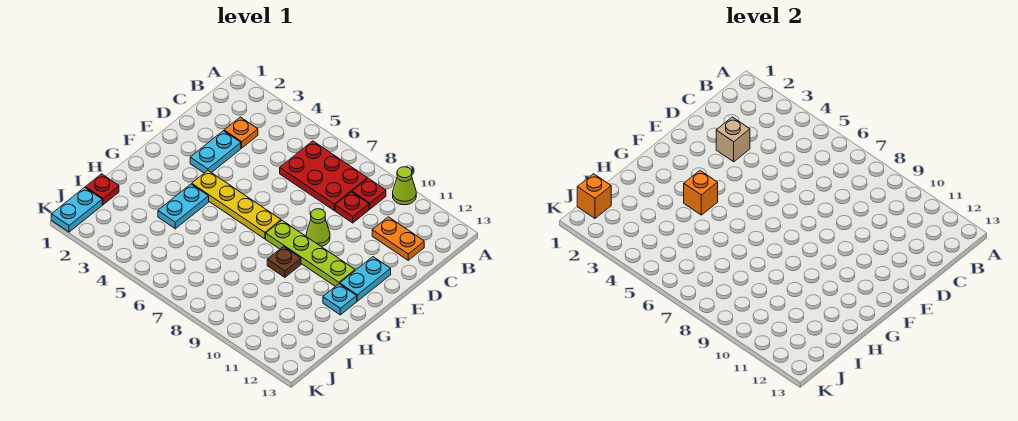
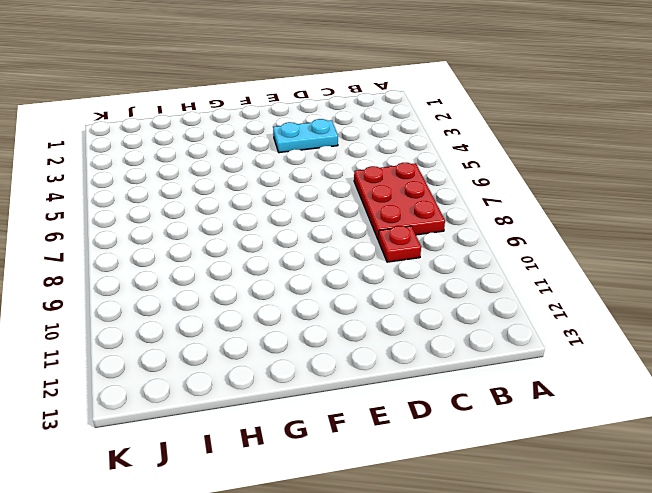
none -> lime 1x1 cone [393,167,416,205]
none -> red 1x1 plate [352,178,386,209]
none -> orange 1x1 plate [224,117,258,148]

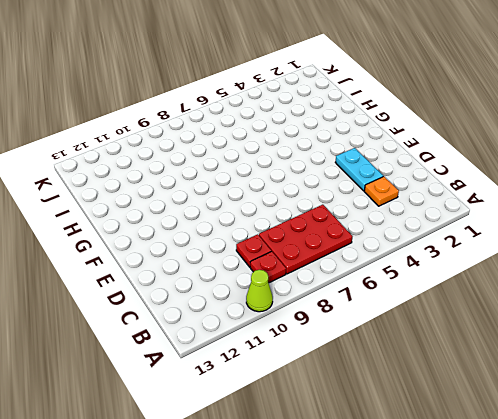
none -> orange 1x2 plate [372,217,424,260]
none -> lime 1x1 cone [306,209,330,246]
none -> cyan 1x2 plate [340,257,391,301]

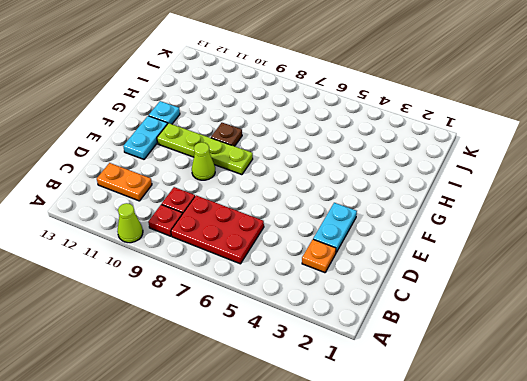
none -> yellow 1x4 plate [192,171,281,239]
none -> cyan 1x2 plate [158,184,209,229]
none -> red 1x1 plate [85,174,119,205]

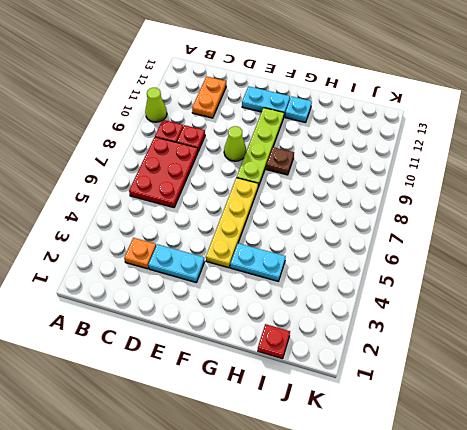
none -> cyan 1x2 plate [51,187,102,232]
none -> tan 1x1 brick [716,117,750,162]
none -> orange 1x1 brick [684,171,718,215]

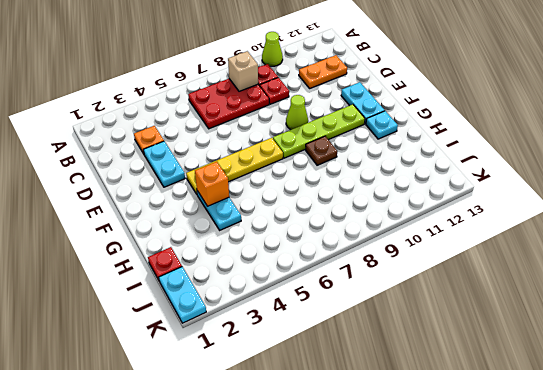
tan 1x1 brick [228,51,258,91] -> tan 1x1 brick moved to [716,117,750,162]
none -> orange 1x1 brick [577,174,611,218]

